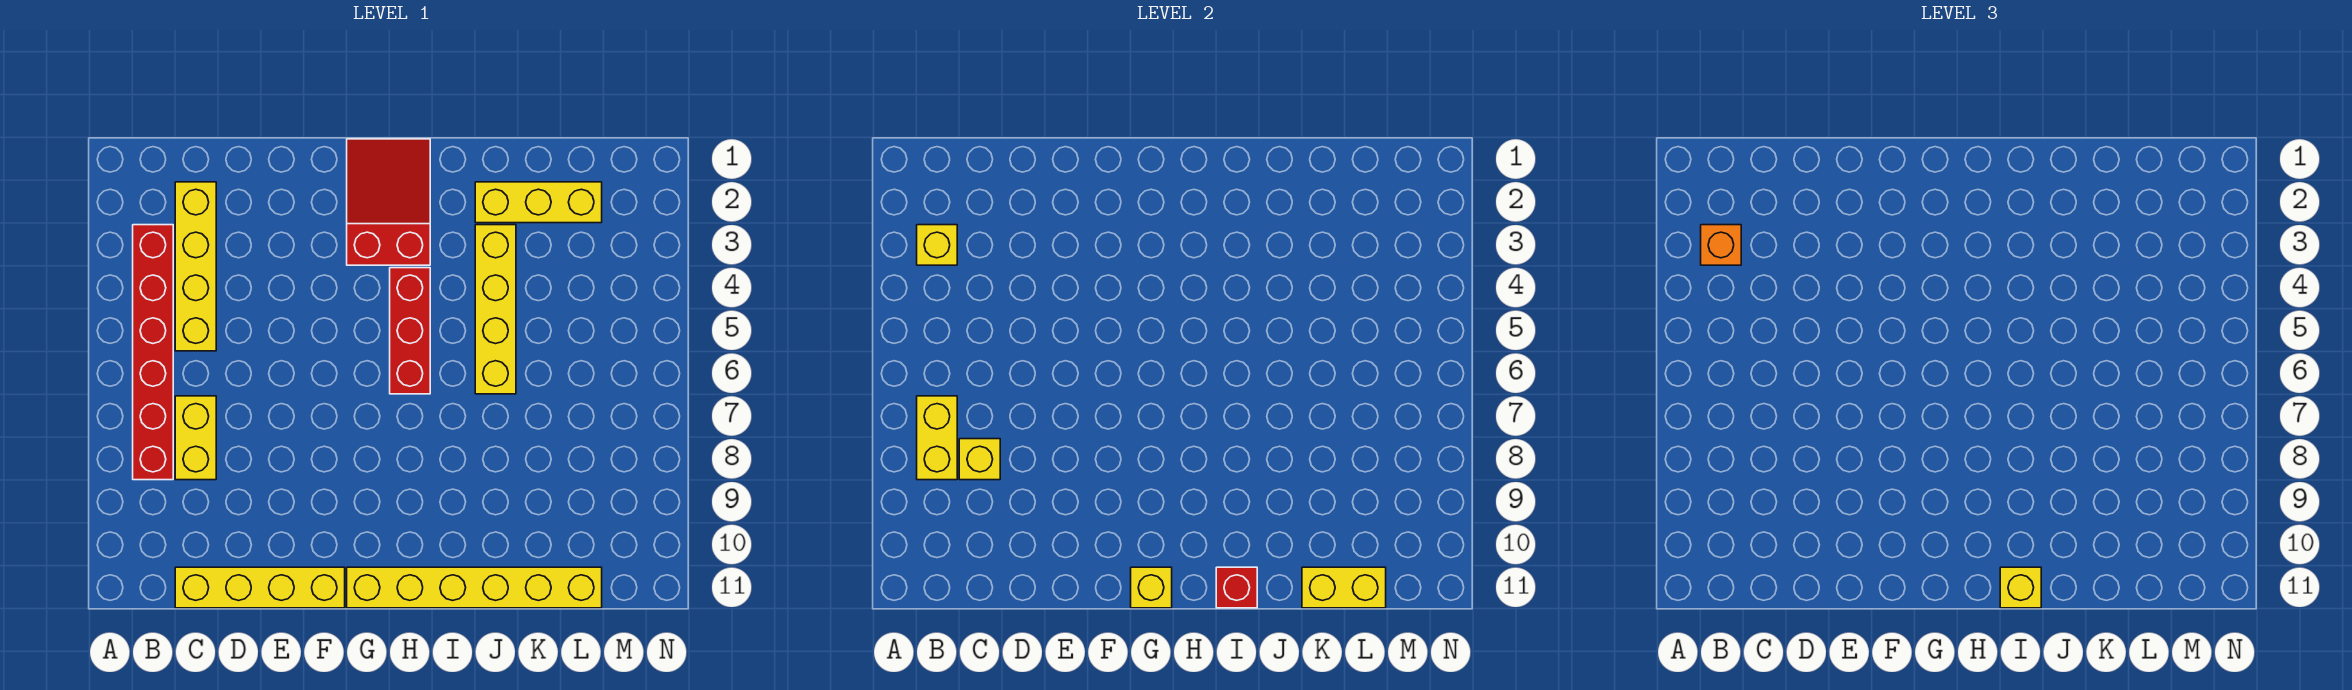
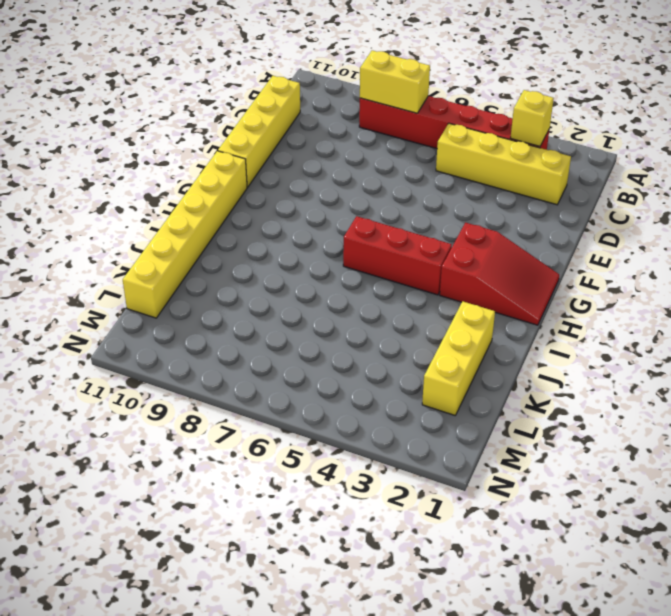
none -> yellow 1x2 brick [175,396,216,480]
none -> yellow 1x4 brick [475,225,516,394]
none -> yellow 1x1 brick [959,439,1000,480]

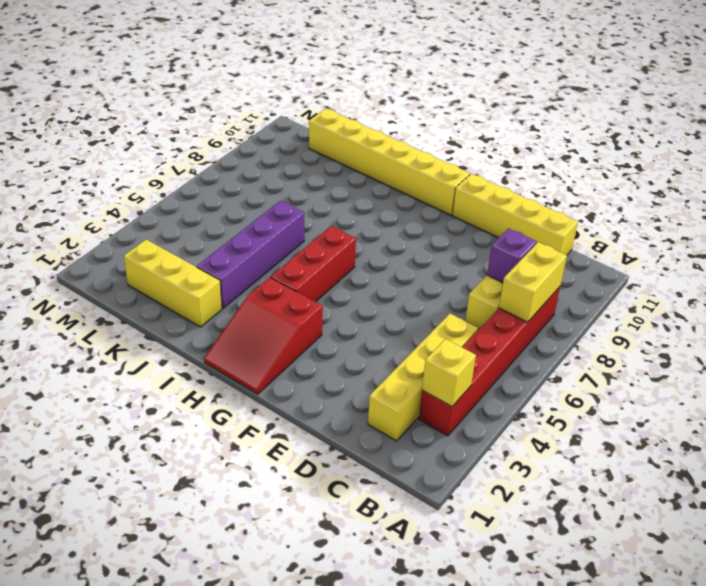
purple 1x1 brick [487,228,537,283] -> yellow 1x1 brick [959,439,1000,480]
purple 1x4 brick [197,201,304,308] -> yellow 1x4 brick [475,225,516,394]
none -> yellow 1x1 brick [1131,567,1172,608]
none -> red 1x1 brick [1216,567,1257,608]
none -> yellow 1x2 brick [1302,567,1386,608]

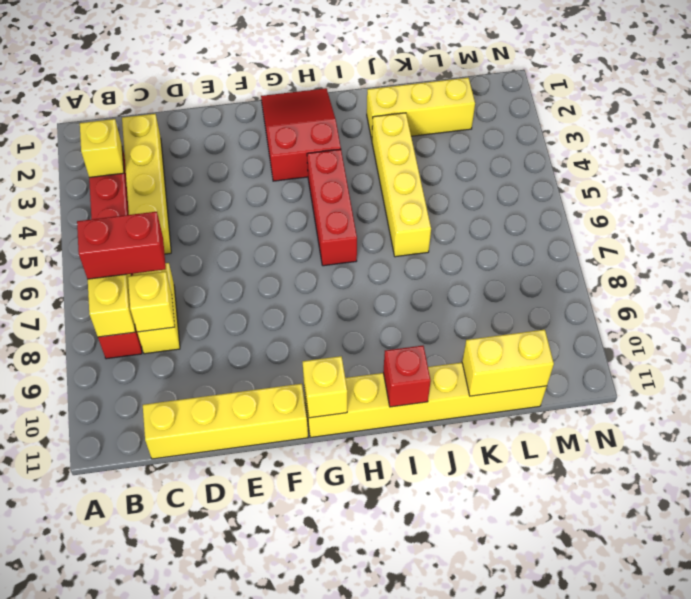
red 1x2 brick [77,212,166,279] -> none
none -> orange 1x1 brick [1701,225,1741,265]
none -> yellow 1x1 brick [2000,567,2041,608]

